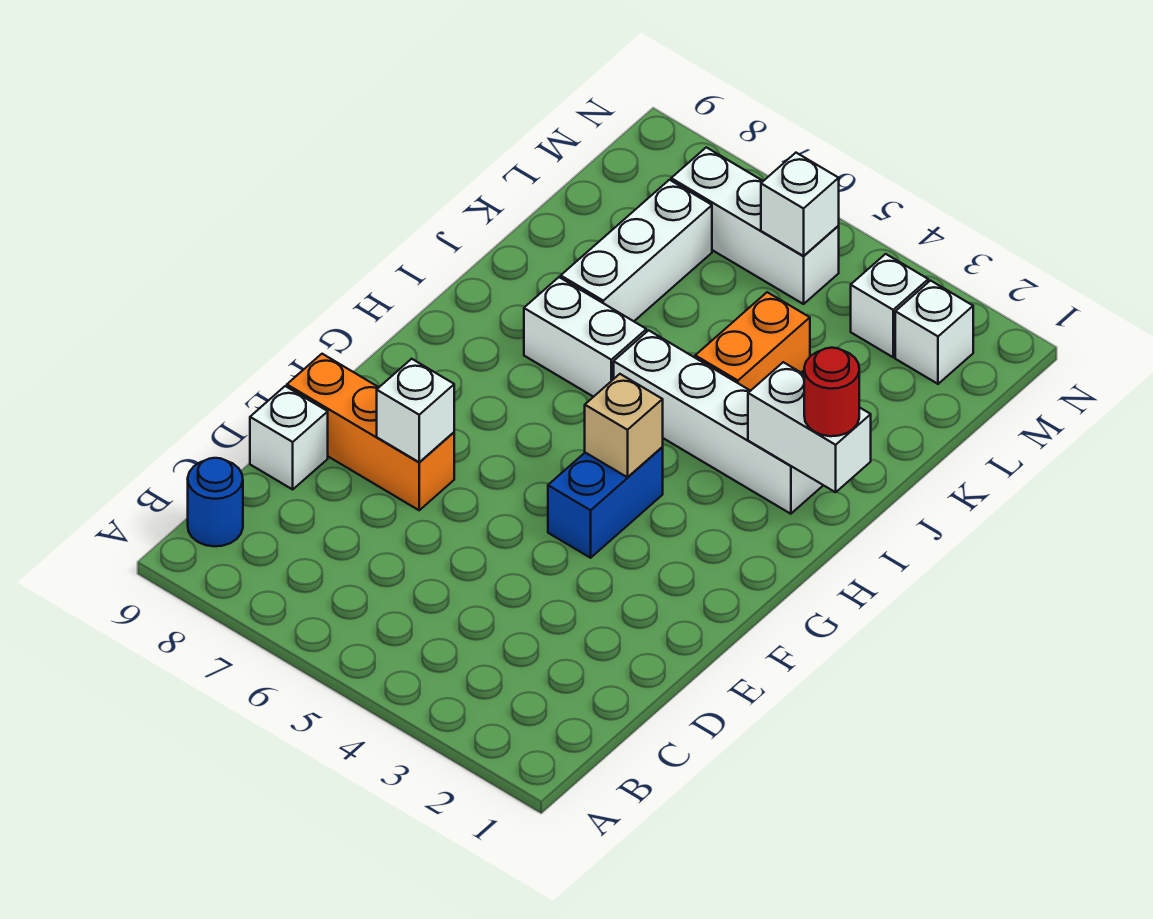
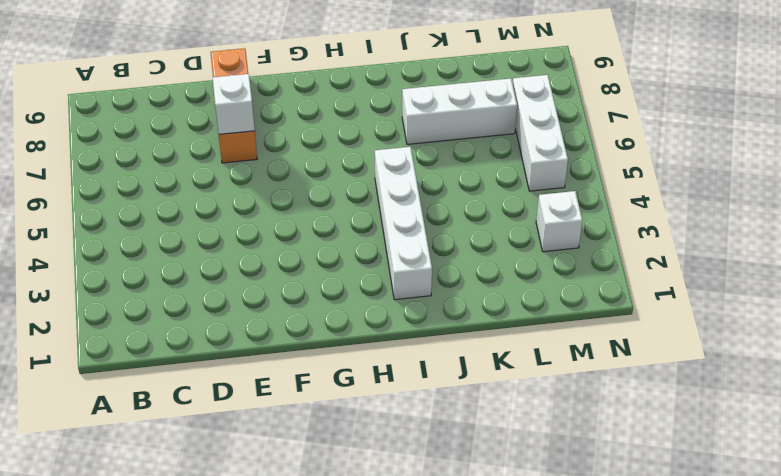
none -> blue 1x1 round brick [188,458,243,546]
none -> white 1x1 brick [250,386,328,489]
none -> blue 1x2 brick [548,447,663,558]

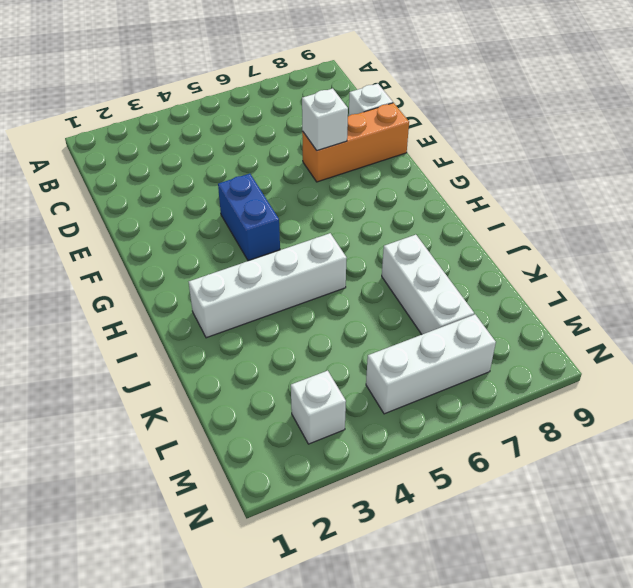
none -> blue 1x1 round brick [188,458,243,546]
none -> white 1x2 brick [524,277,646,397]
none -> orange 1x2 brick [695,292,810,391]

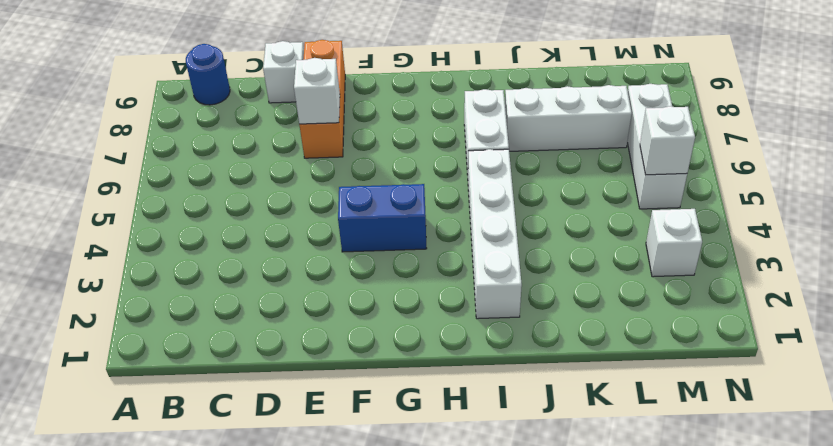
none -> orange 1x2 brick [695,292,810,391]
none -> white 1x1 brick [895,281,973,384]
none -> tan 1x1 brick [585,374,663,477]

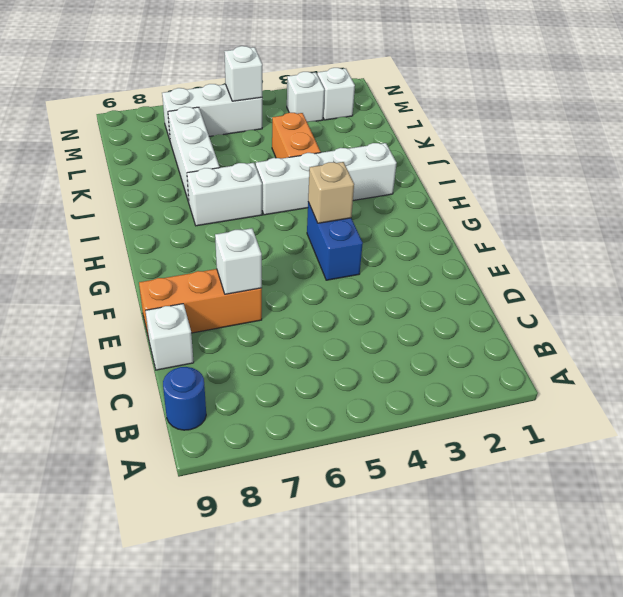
none -> white 1x2 brick [748,362,871,492]
none -> red 1x1 round brick [804,348,859,436]

